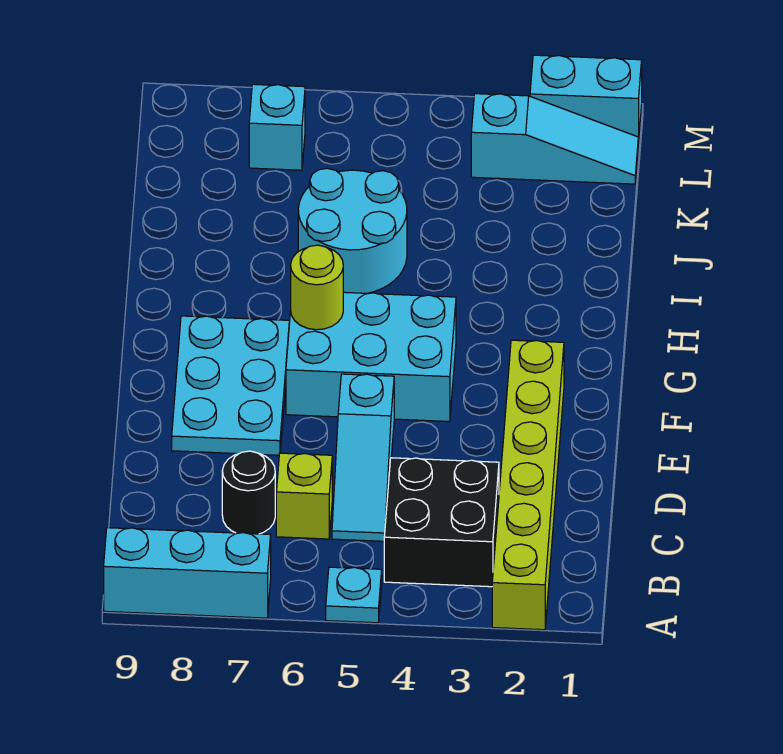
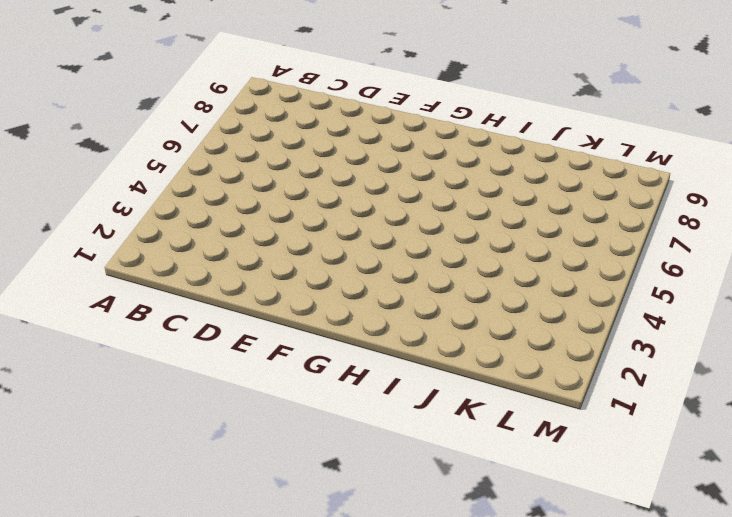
none -> lime 1x6 brick [492,340,564,630]
none -> cyan 1x1 plate [326,567,382,623]
none -> cyan 1x3 brick [104,528,271,618]

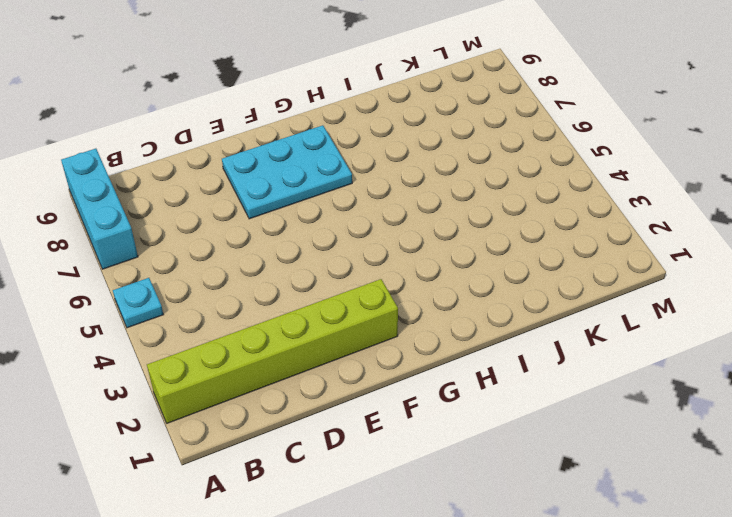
none -> black 2x2 brick [384,458,499,587]
none -> cyan 1x3 slope [332,374,394,541]
none -> lime 1x1 brick [276,453,332,539]

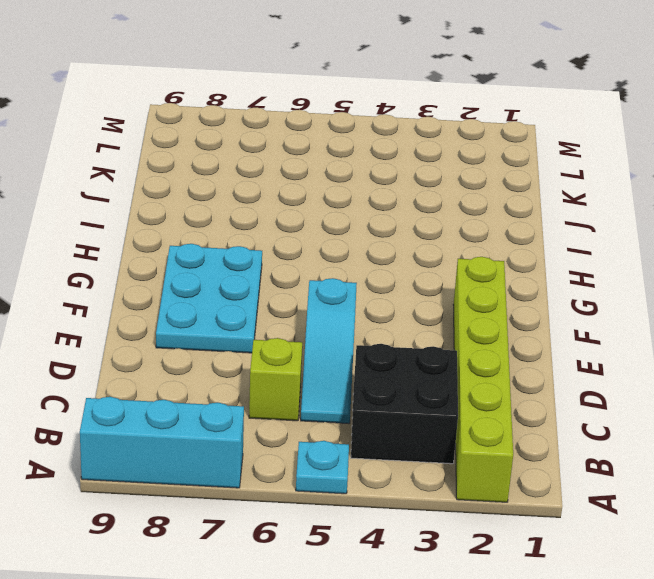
none -> black 1x1 round brick [222,451,275,534]
none -> cyan 2x3 brick [286,292,456,422]
none -> cyan 2x2 round brick [298,168,407,293]

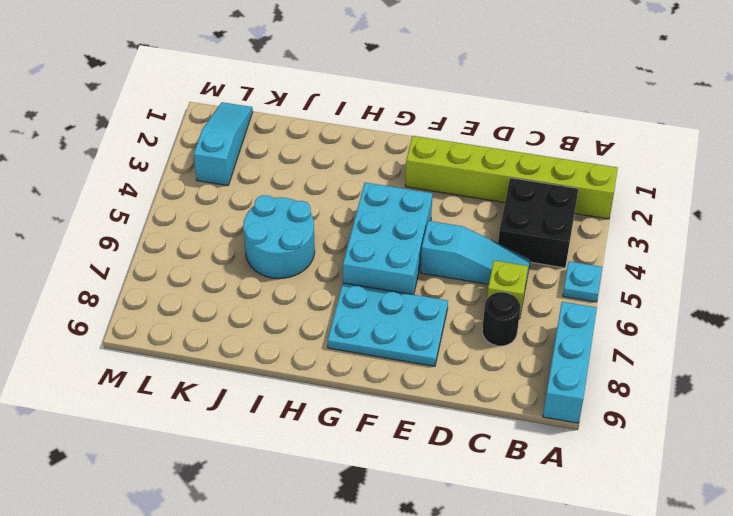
none -> cyan 1x1 brick [249,84,305,170]
none -> cyan 1x2 brick [530,55,642,143]
none -> lime 1x1 round brick [291,245,343,330]

